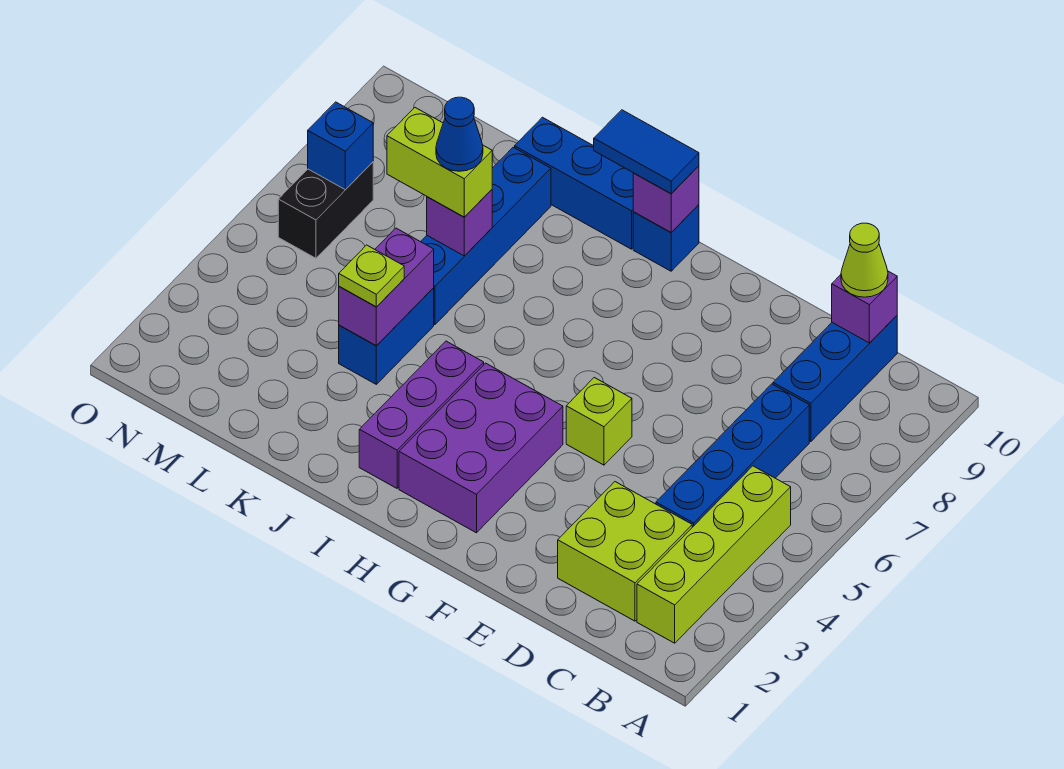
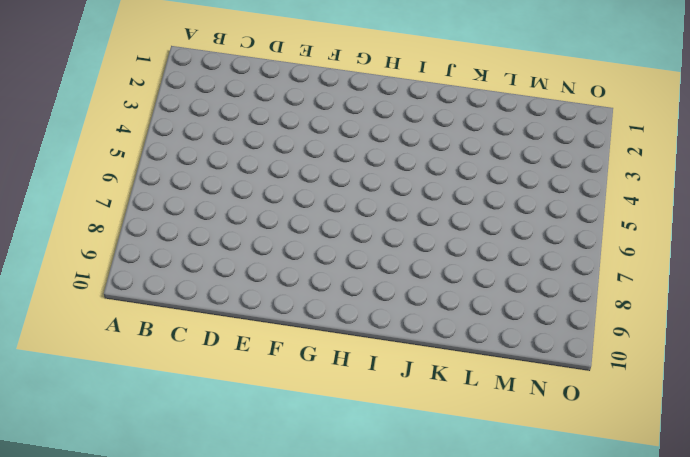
none -> lime 1x4 brick [637,466,791,643]
none -> lime 2x2 brick [558,482,692,621]
none -> blue 1x4 brick [656,384,809,527]

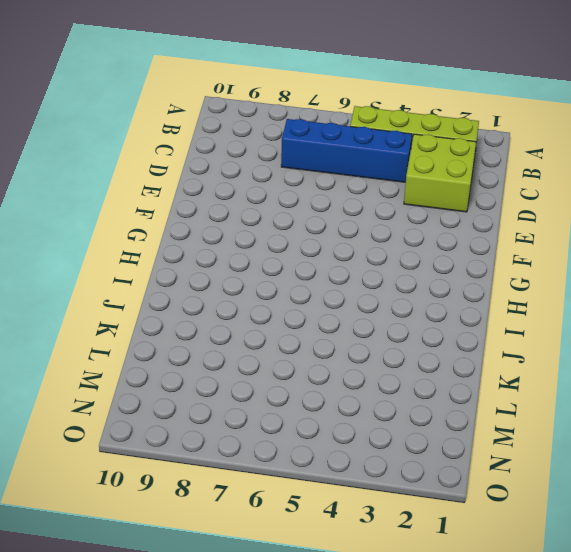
none -> blue 1x3 brick [773,316,897,442]
none -> lime 1x1 brick [566,378,632,465]
none -> purple 2x3 brick [399,363,563,533]

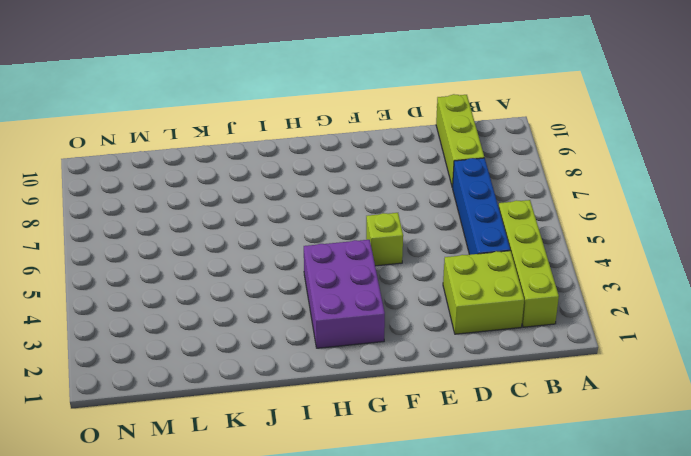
lime 1x3 brick [436,94,484,187] -> blue 1x3 brick [773,316,897,442]
none -> blue 1x1 brick [633,205,699,271]
none -> purple 1x3 brick [359,341,484,488]
none -> blue 1x3 brick [515,117,633,249]

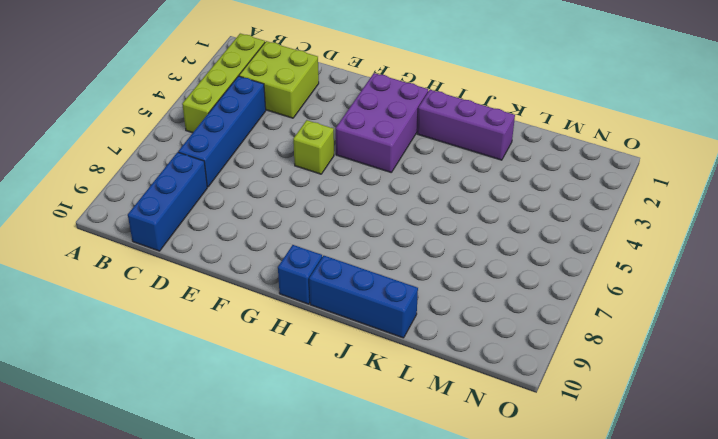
purple 1x3 brick [417,90,515,160] -> purple 1x3 brick turned to [359,341,484,488]
none -> blue 1x2 brick [339,288,434,384]
none -> blue 1x4 brick [421,147,551,325]
none -> black 1x2 brick [278,162,373,258]

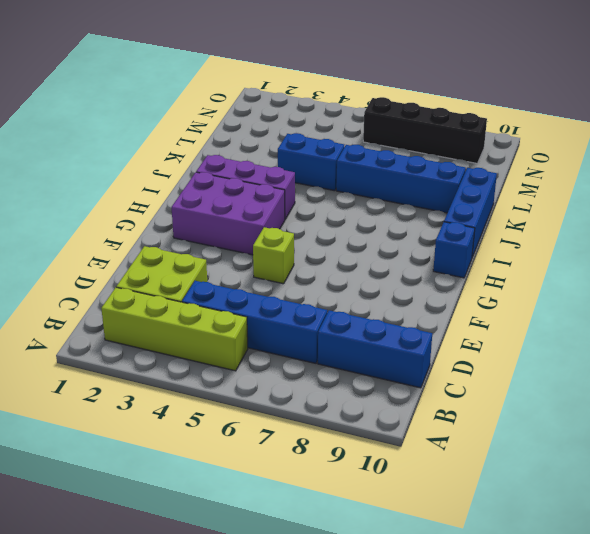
black 1x4 brick [363,97,487,163] -> black 1x2 brick [278,162,373,258]
none -> purple 1x1 brick [832,271,897,343]
none -> purple 1x1 brick [633,166,699,232]
none -> purple 1x2 brick [339,228,434,346]

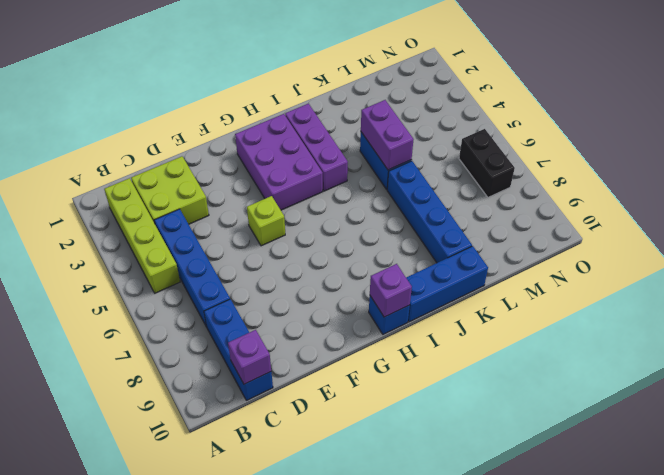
none -> purple 1x1 brick [427,190,492,256]
none -> blue 1x1 brick [308,102,373,190]
none -> lime 1x1 cone [841,223,888,297]

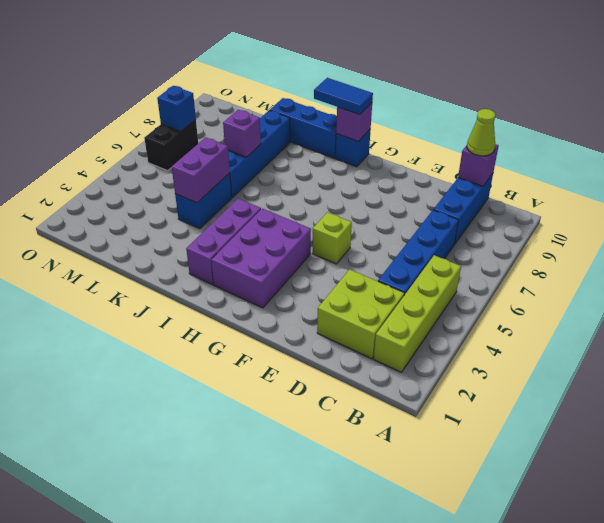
none -> lime 1x1 plate [339,245,404,307]
none -> lime 1x2 brick [387,108,492,217]
none -> blue 1x1 cone [436,97,483,171]

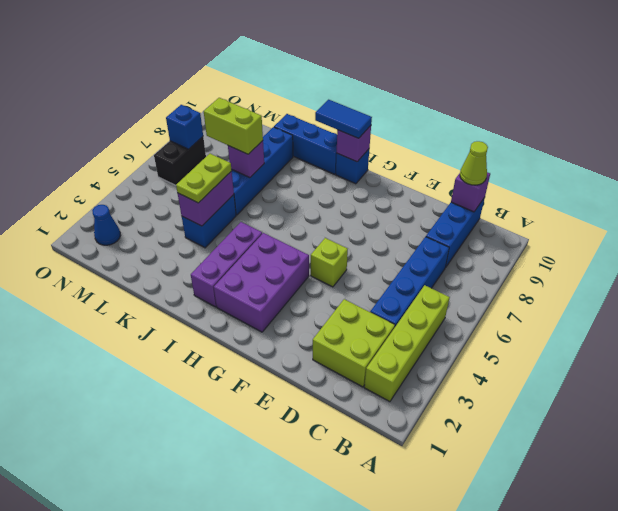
lime 1x2 plate [176,154,232,203] -> lime 1x1 plate [339,245,404,307]
blue 1x1 cone [92,205,120,245] -> blue 1x1 cone moved to [436,97,483,171]

